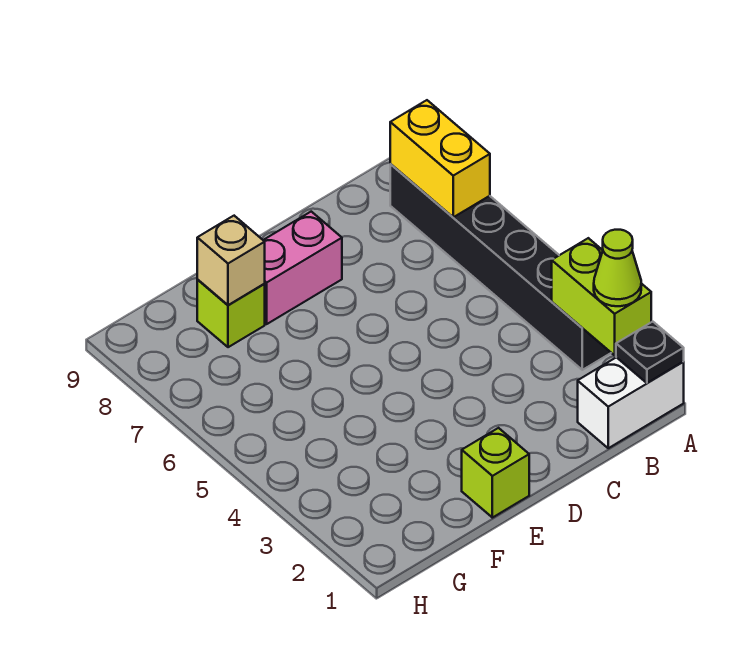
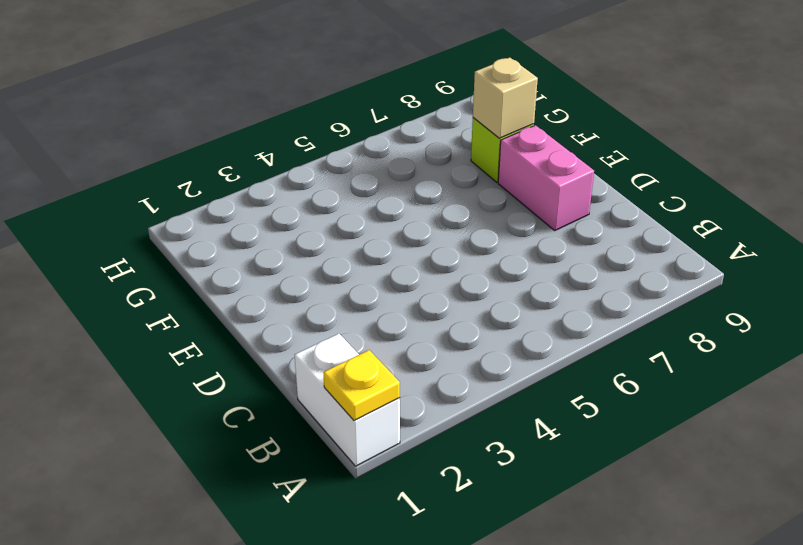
yellow 1x1 plate [323,350,400,421] -> black 1x1 plate [616,322,684,383]
none -> black 1x6 brick [390,164,611,370]
none -> lime 1x1 brick [462,428,529,518]

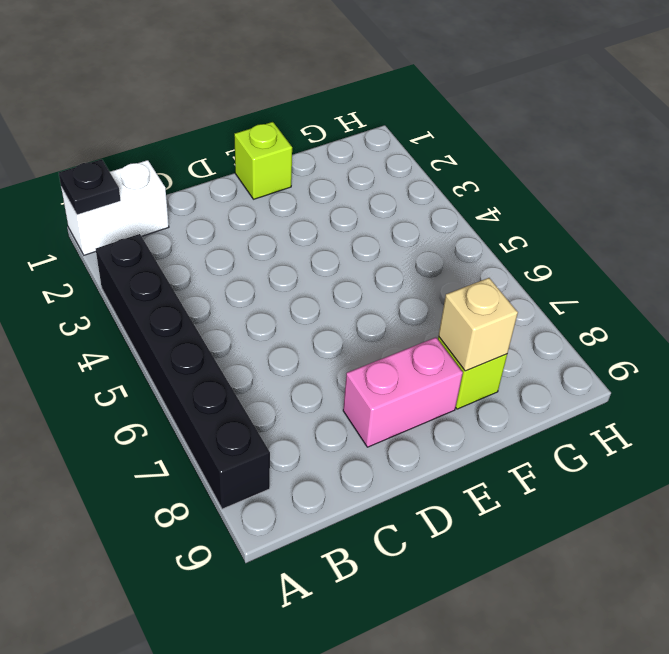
none -> lime 1x2 brick [552,238,651,355]
none -> yellow 1x2 brick [390,100,490,217]

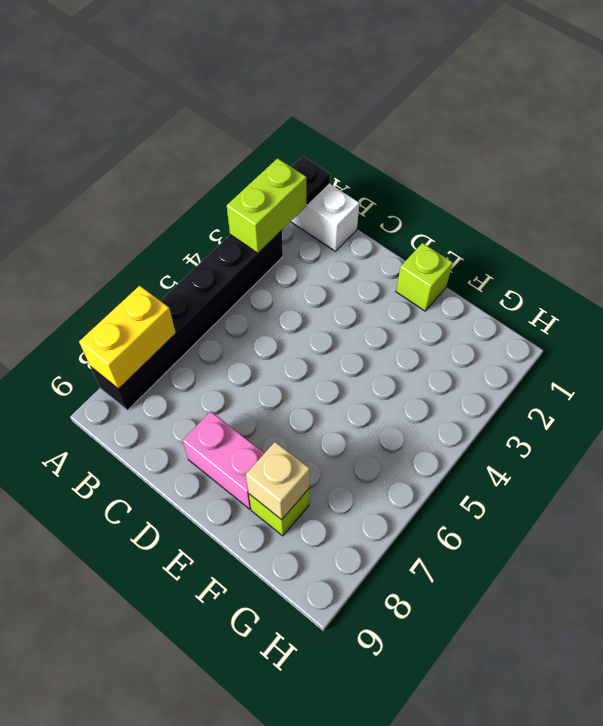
none -> lime 1x1 cone [594,230,641,306]

